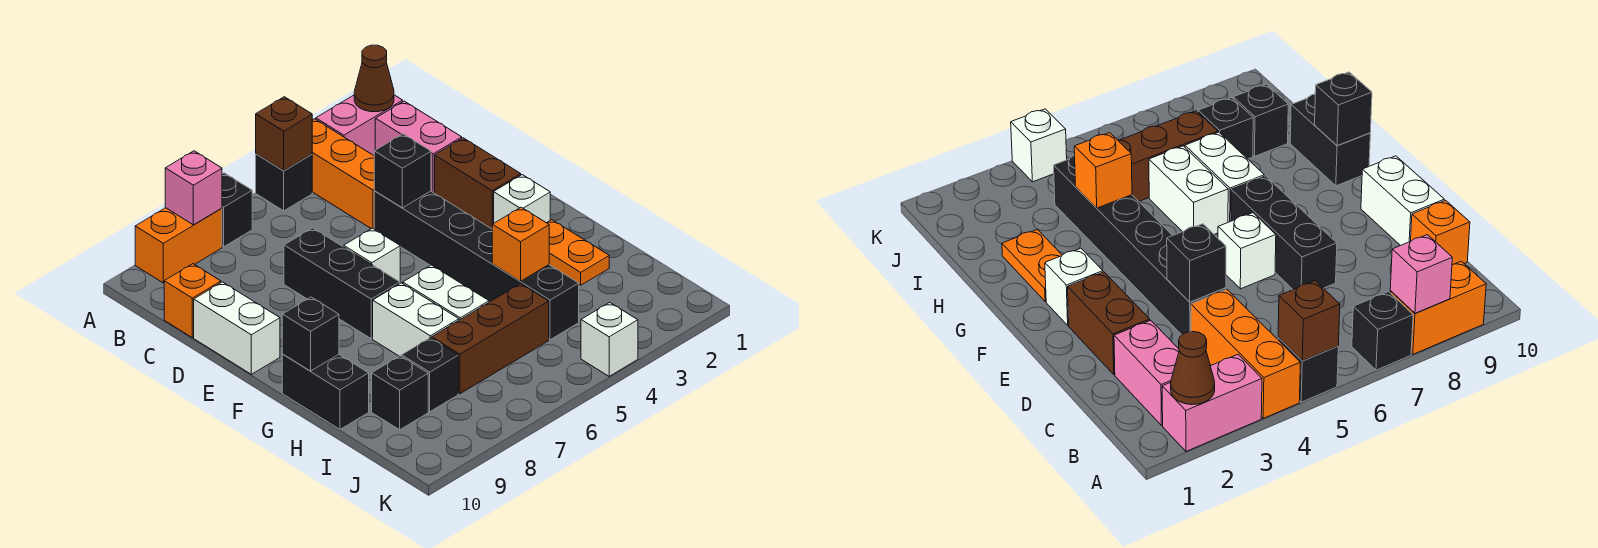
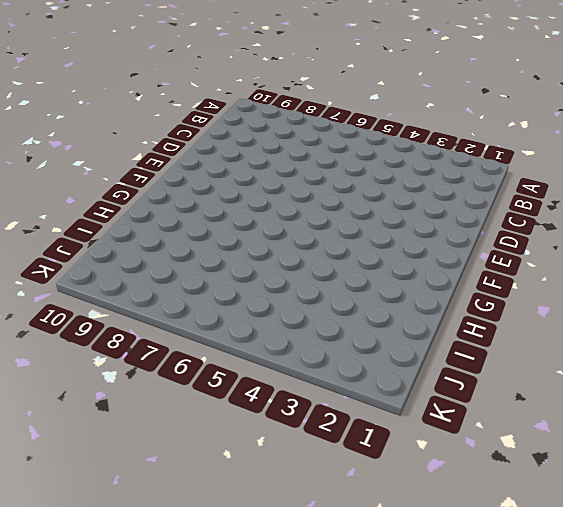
none -> pink 1x2 brick [316,95,403,155]
none -> orange 1x3 brick [312,119,374,229]
none -> black 1x1 brick [256,154,312,211]

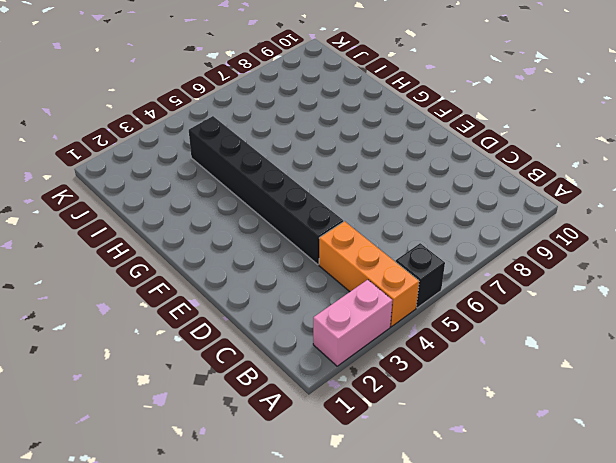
none -> black 1x1 brick [222,173,252,247]
none -> orange 1x2 brick [135,208,222,283]
none -> pink 1x2 brick [375,101,462,193]

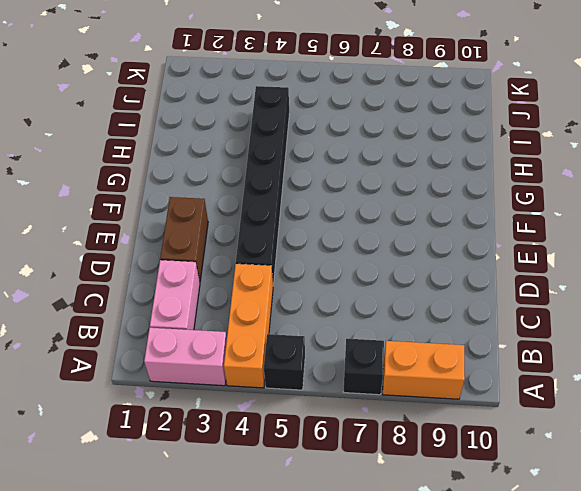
none -> orange 1x1 brick [164,264,221,338]
none -> black 1x3 brick [284,228,400,339]
none -> white 1x2 brick [194,282,280,374]

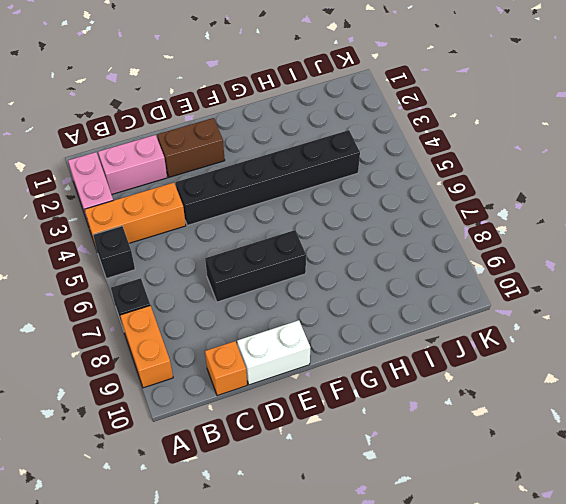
none -> white 1x1 brick [344,228,400,282]
none -> white 1x1 brick [494,175,550,223]
none -> orange 1x2 plate [547,220,609,285]

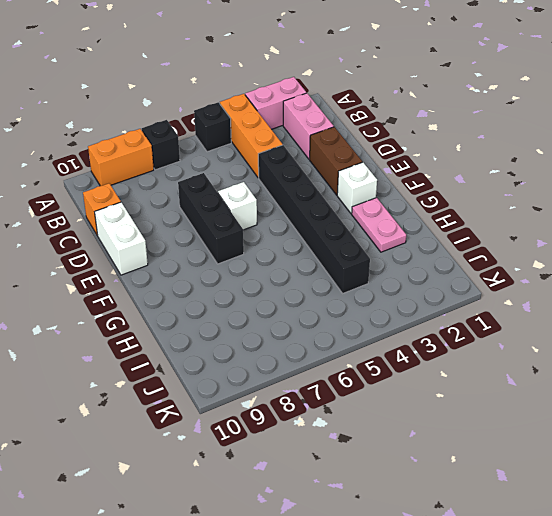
pink 1x2 plate [352,198,406,252] -> orange 1x2 plate [547,220,609,285]
none -> white 1x2 brick [403,265,489,320]
none -> white 1x2 brick [373,283,459,356]
none -> black 1x2 brick [282,354,369,429]

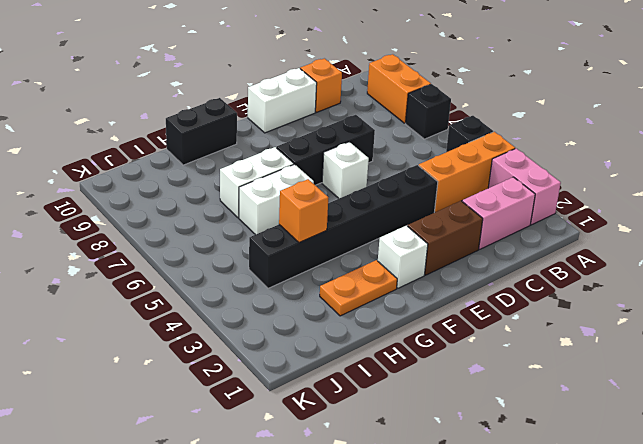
none -> brown 1x3 brick [432,284,549,394]
none -> black 1x1 brick [402,338,458,412]
none -> black 1x1 brick [372,356,428,430]

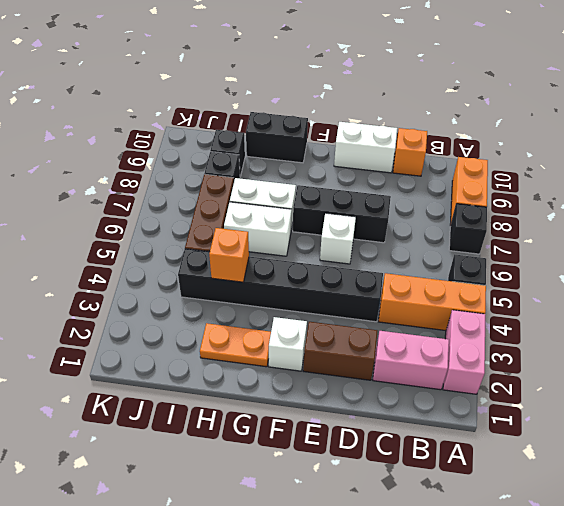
none -> white 1x1 brick [581,302,638,376]
none -> brown 1x1 cone [354,45,394,112]
none -> brown 1x1 brick [256,97,312,171]

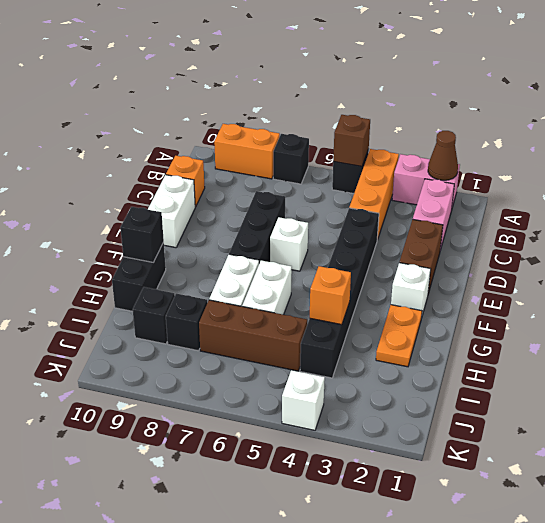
none -> pink 1x1 brick [165,151,222,225]
none -> black 1x1 brick [374,134,431,208]

